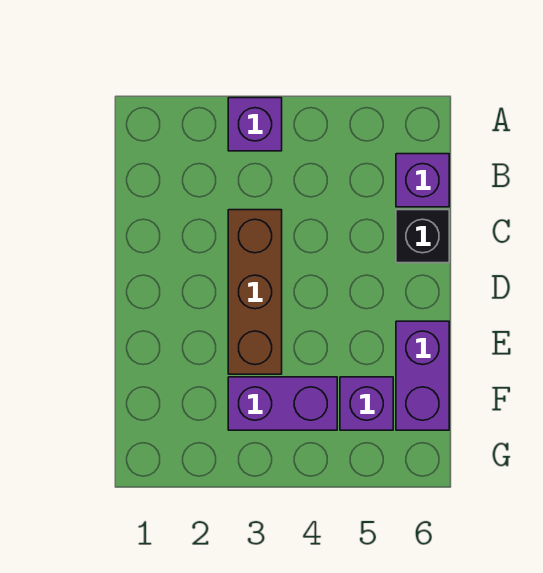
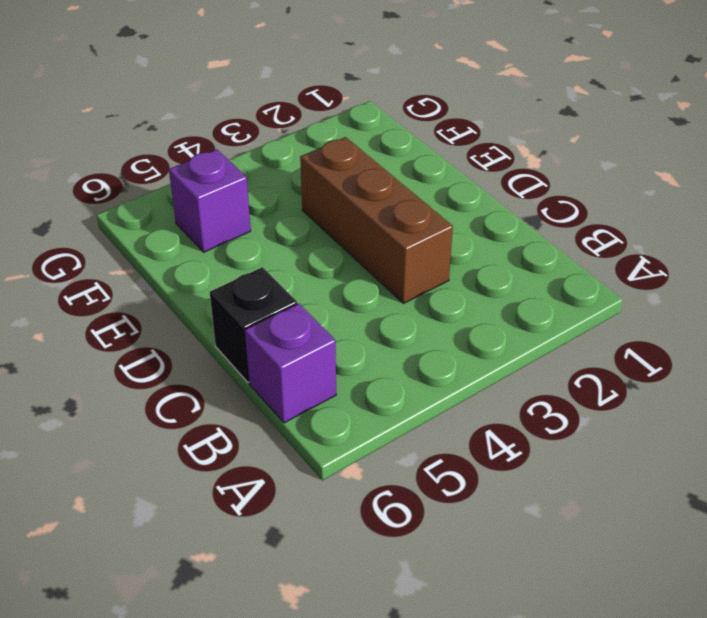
none -> purple 1x1 brick [228,98,282,151]
none -> purple 1x2 brick [396,321,449,430]

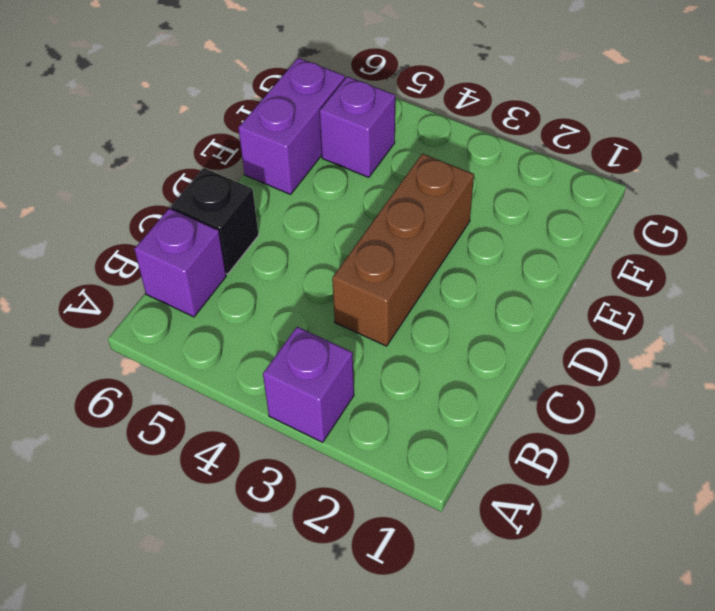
none -> purple 1x2 brick [228,377,337,430]

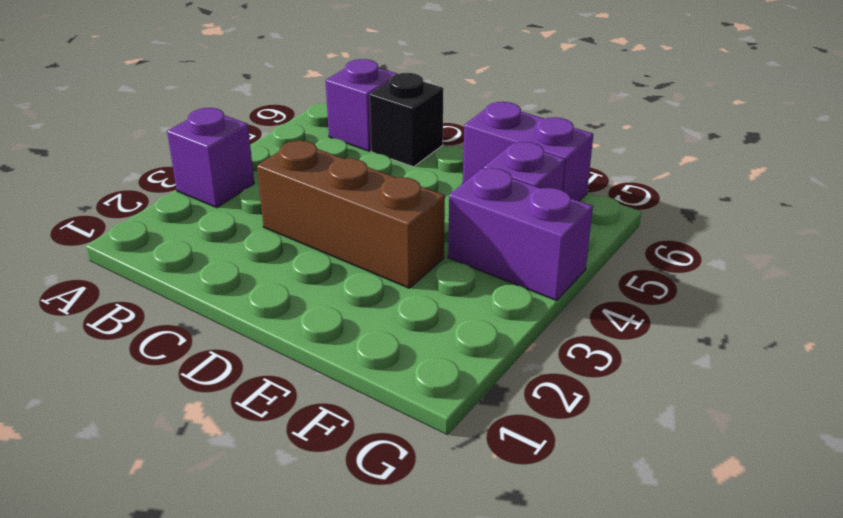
purple 1x2 brick [448,168,593,301] -> purple 1x2 brick turned to [228,377,337,430]

